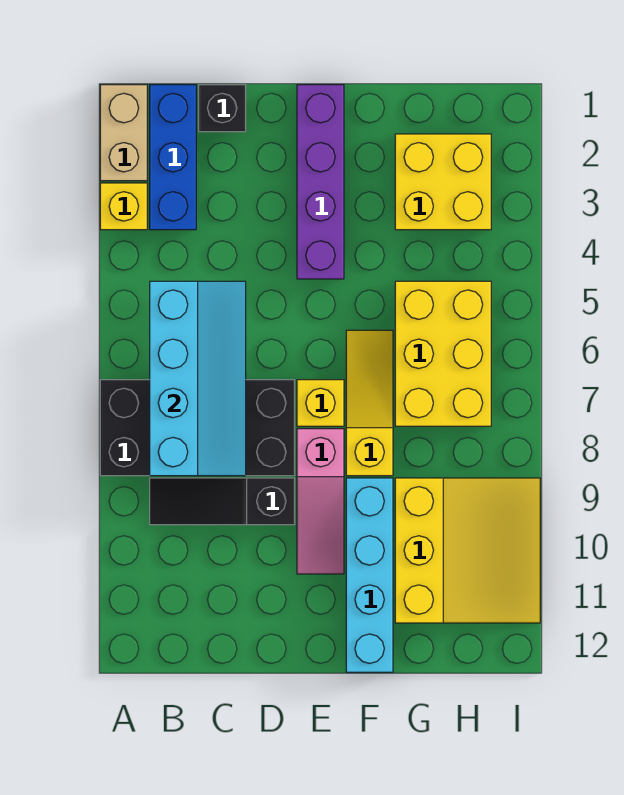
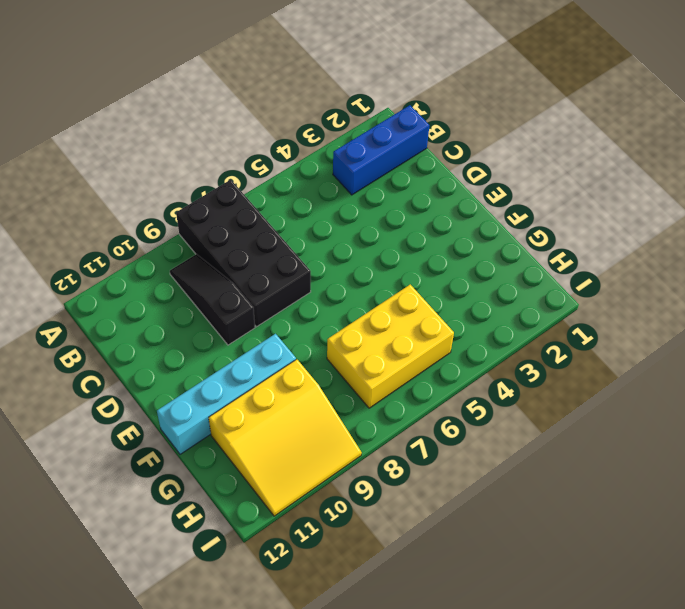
none -> tan 1x2 brick [100,85,147,181]
none -> yellow 1x1 brick [100,183,147,230]
none -> black 1x1 brick [199,85,246,132]

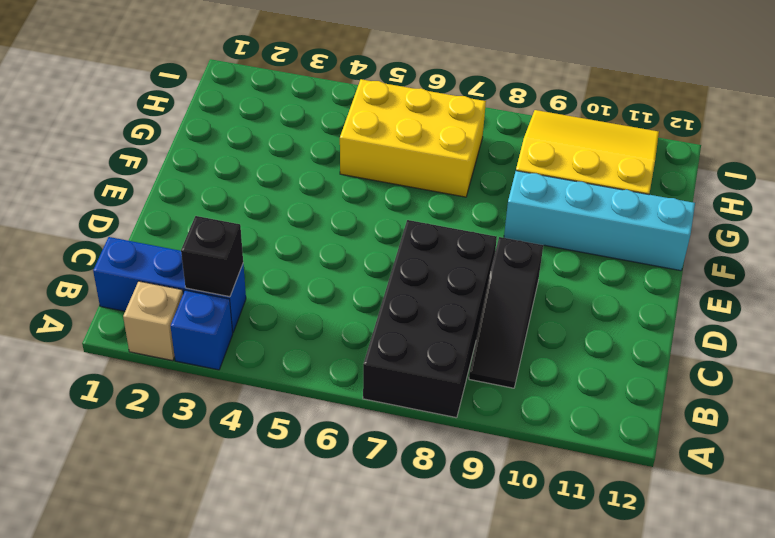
tan 1x1 brick [123,281,183,361] -> tan 1x2 brick [100,85,147,181]
blue 1x1 brick [171,290,233,370] -> yellow 1x1 brick [100,183,147,230]
black 1x1 brick [181,216,243,297] -> black 1x1 brick moved to [199,85,246,132]
none -> purple 1x4 brick [297,85,344,279]
none -> yellow 1x1 brick [297,380,344,426]
none -> pink 1x3 slope [297,429,344,574]

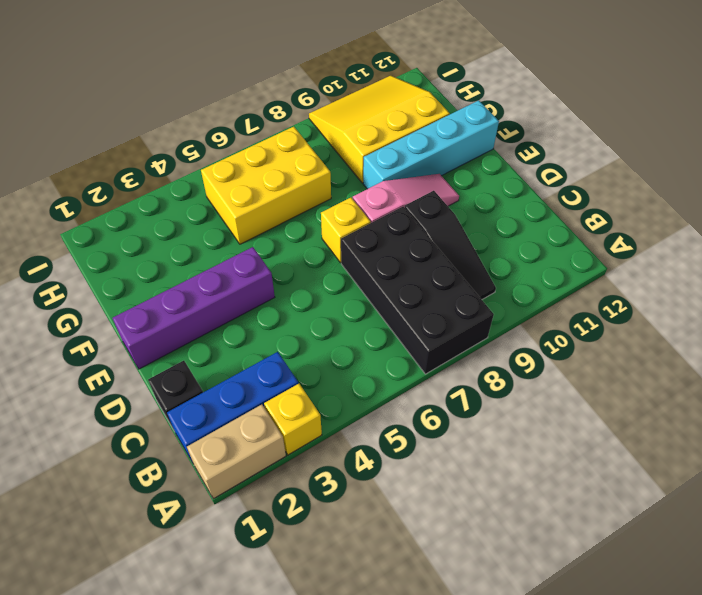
none -> yellow 1x3 slope [346,330,393,476]
none -> yellow 2x2 brick [395,134,491,230]
none -> cyan 2x4 slope [150,281,246,476]

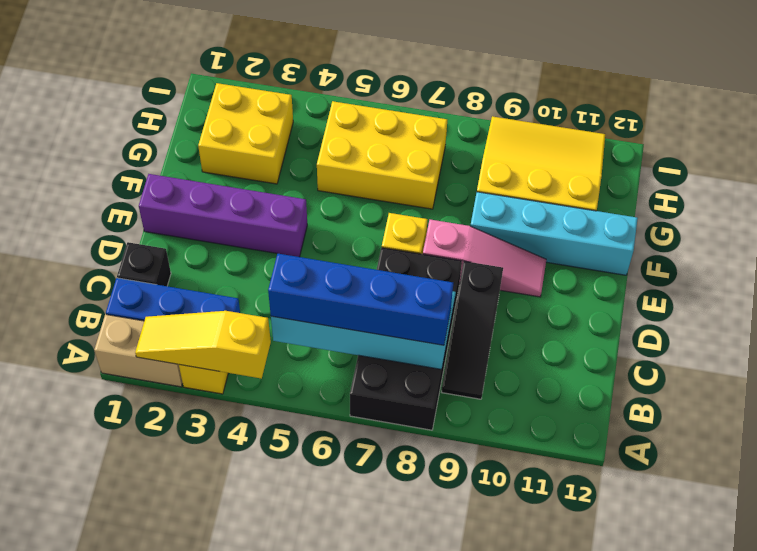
yellow 1x3 slope [135,311,271,379] -> yellow 1x3 slope moved to [346,330,393,476]
blue 1x4 brick [268,253,453,345] -> none

